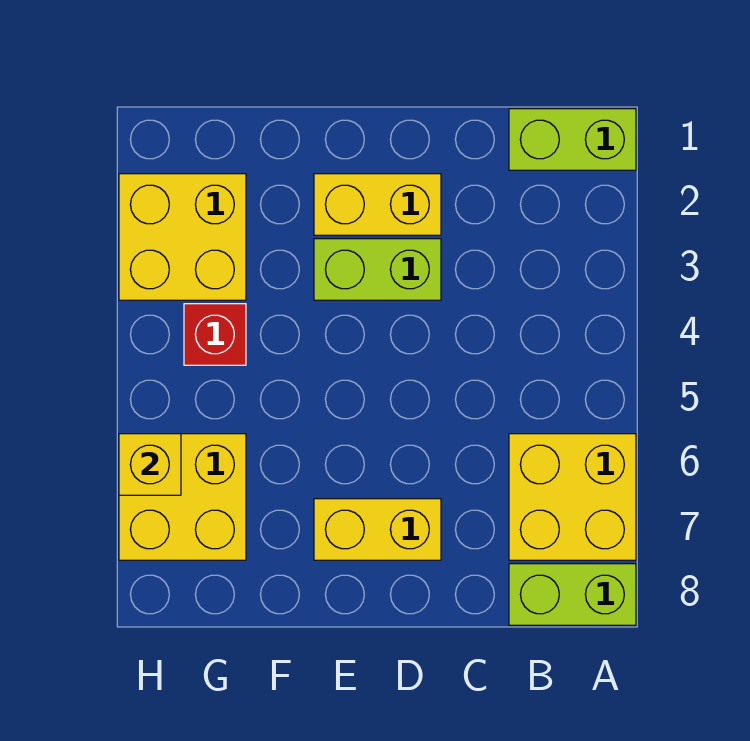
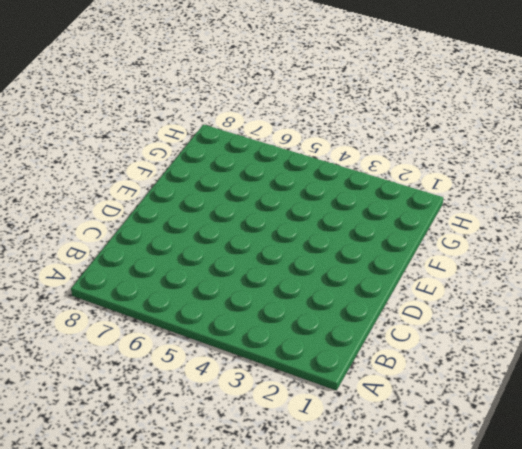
none -> lime 1x2 brick [509,109,636,170]
none -> yellow 2x2 brick [509,434,636,560]

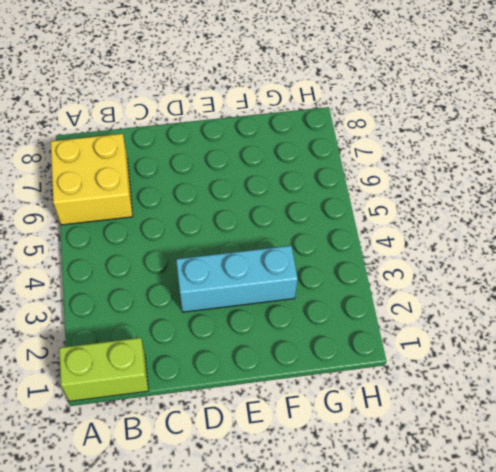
cyan 1x3 brick [176,246,298,312] -> lime 1x2 brick [314,239,441,300]
none -> lime 1x2 brick [509,564,636,625]
none -> yellow 1x2 brick [314,174,441,235]

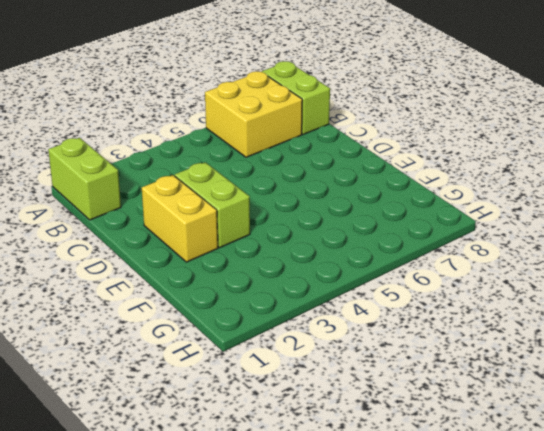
none -> yellow 1x2 brick [314,499,441,560]
none -> yellow 2x2 brick [119,174,246,300]

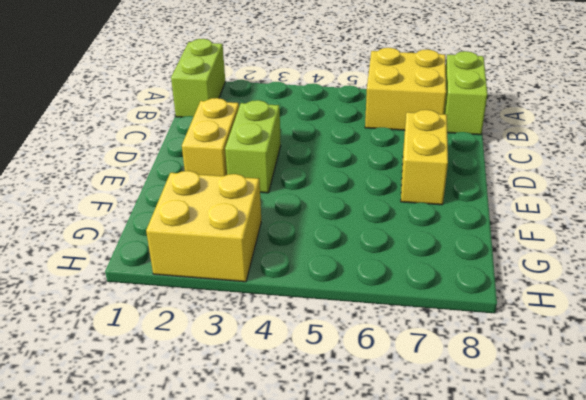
none -> red 1x1 brick [184,304,246,365]
none -> yellow 2x2 brick [119,434,246,560]

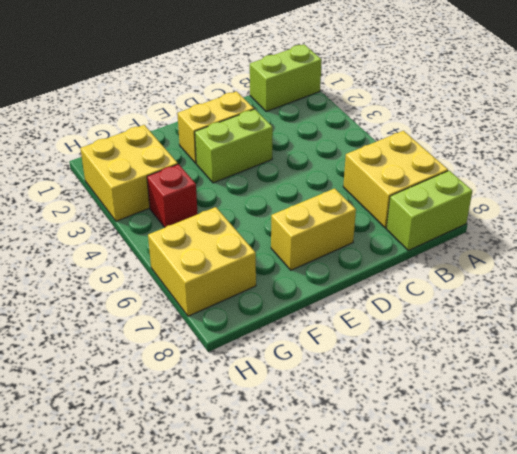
none -> yellow 1x1 brick [119,434,181,495]

